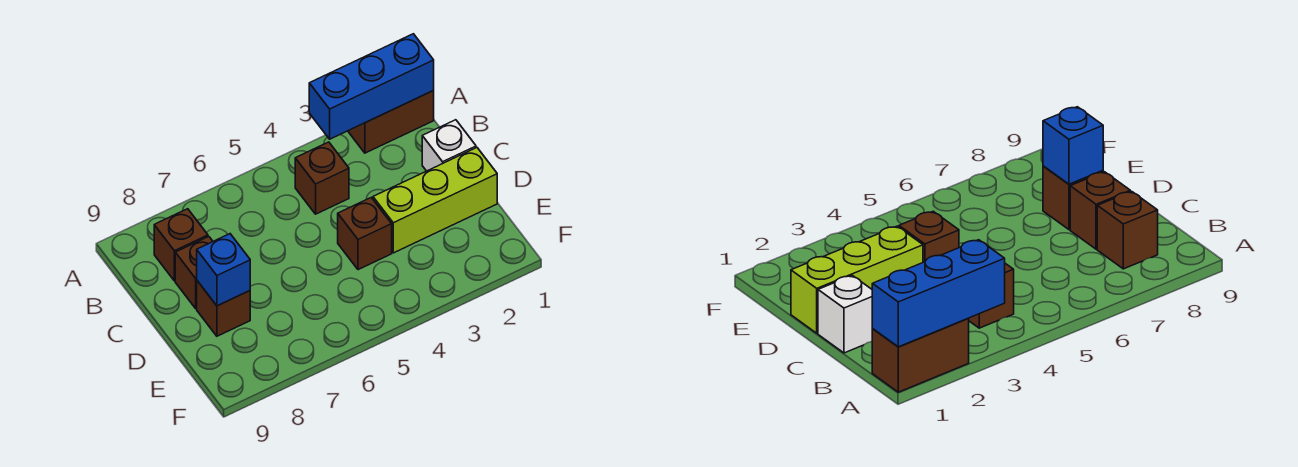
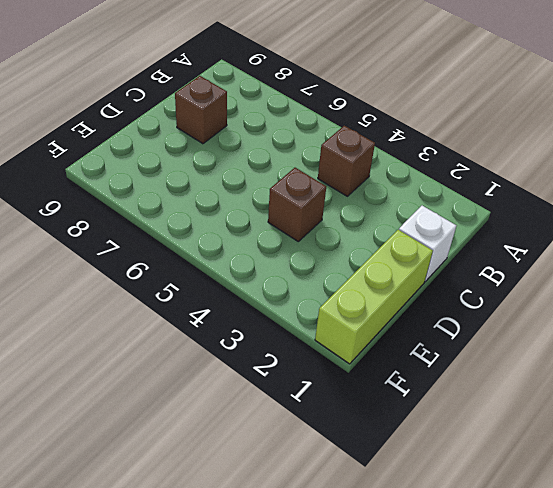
lime 1x3 brick [315,230,433,364] -> lime 1x3 brick turned to [373,148,497,253]
none -> brown 1x2 brick [348,91,434,153]
none -> brown 1x1 brick [154,209,208,281]

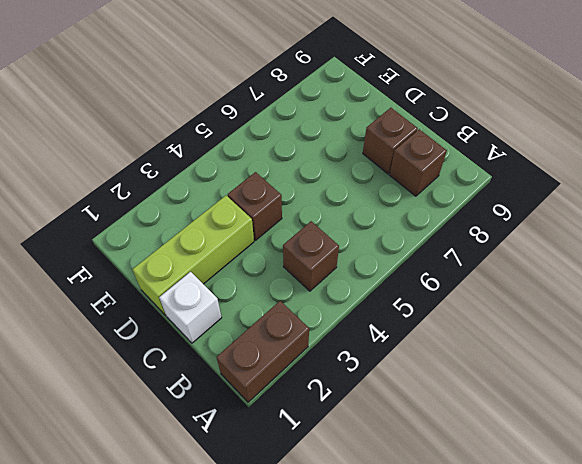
none -> brown 1x1 brick [197,281,250,336]
none -> blue 1x3 brick [309,34,434,139]

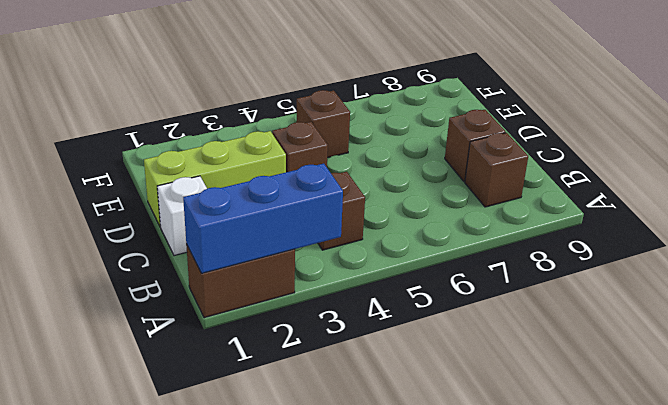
brown 1x1 brick [296,90,350,158] -> brown 1x1 brick moved to [197,281,250,336]
none -> blue 1x1 brick [197,234,250,306]

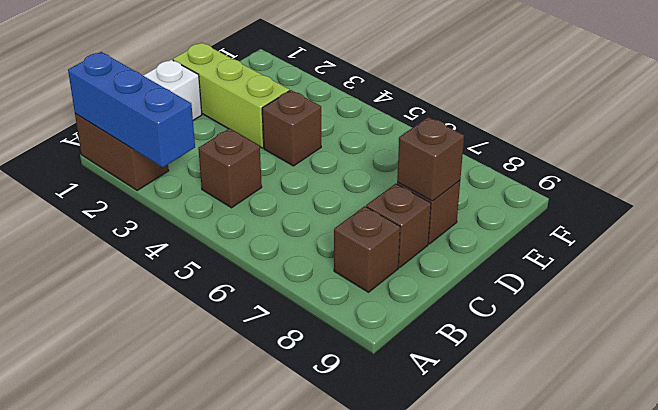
brown 1x1 brick [397,117,464,201] -> blue 1x1 brick [197,234,250,306]

